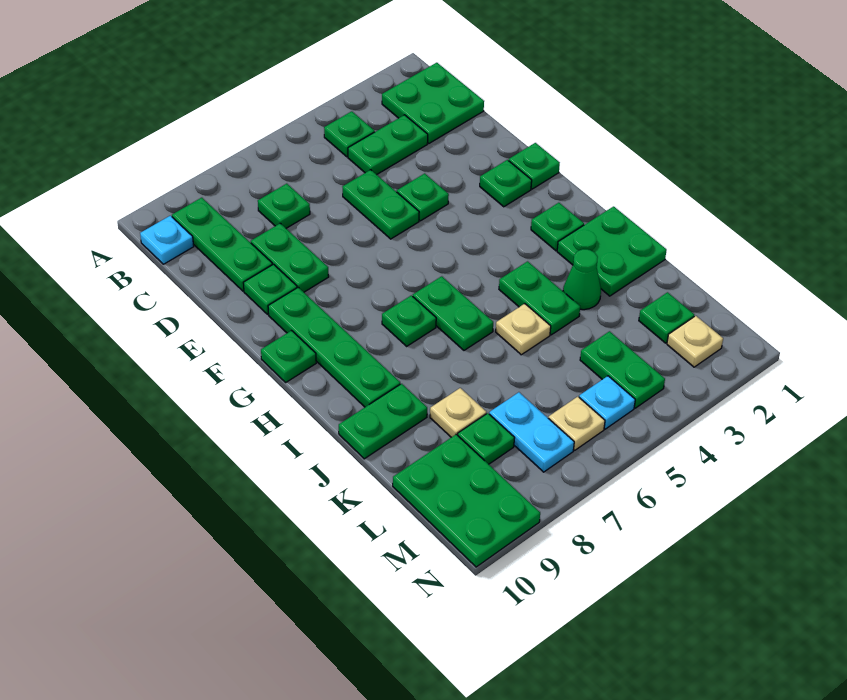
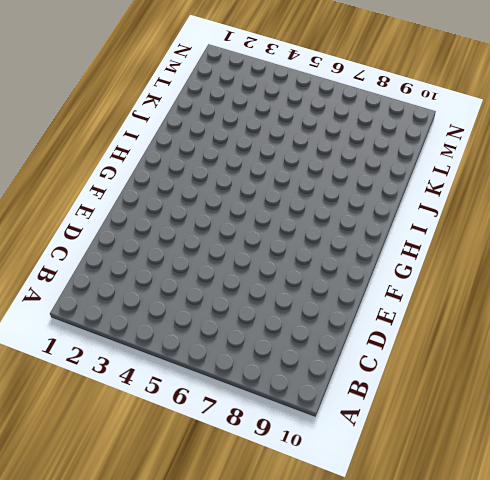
none -> green 2x2 plate [382,63,484,143]
none -> green 1x1 plate [324,111,375,157]
none -> green 1x3 plate [172,198,272,291]
none -> cyan 1x1 plate [140,216,194,264]

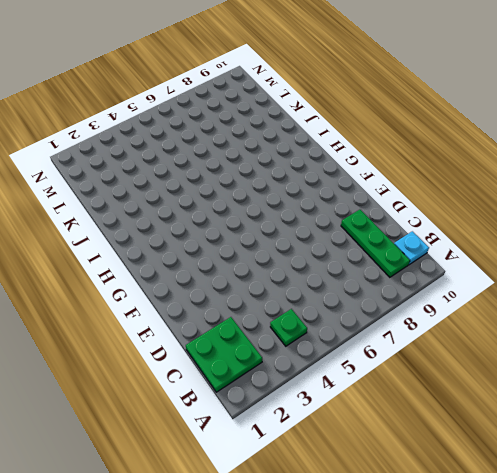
none -> green 1x2 plate [348,115,428,175]
none -> green 1x1 plate [258,184,310,228]
none -> green 1x2 plate [343,170,419,239]
none -> green 1x2 plate [251,223,329,292]

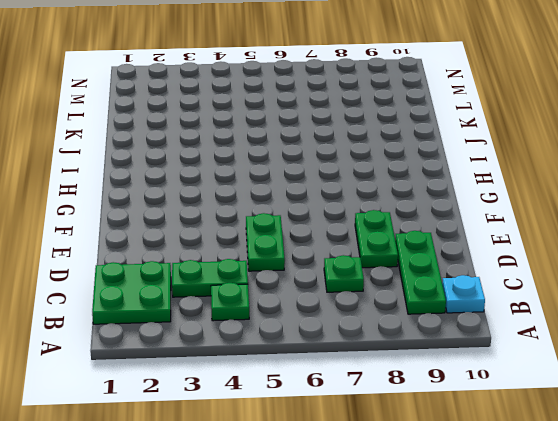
none -> green 1x1 plate [397,173,449,221]
none -> green 1x1 plate [244,264,297,314]
none -> green 1x1 plate [509,143,560,189]
none -> green 1x1 plate [480,160,532,207]

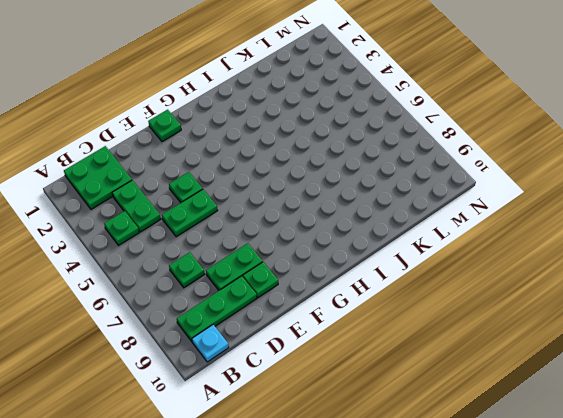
none -> green 1x1 plate [480,160,532,207]
none -> green 1x4 plate [268,287,400,407]
none -> green 1x1 plate [261,331,316,382]
none -> green 1x1 plate [531,203,584,251]

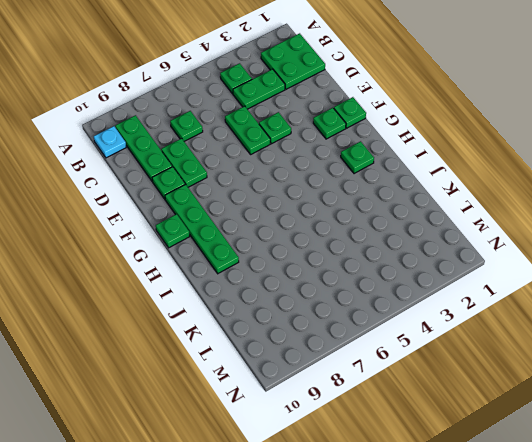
none -> green 1x2 plate [413,276,493,350]
none -> green 1x1 plate [382,295,436,346]
none -> green 2x2 plate [557,206,667,296]
none -> green 1x2 plate [499,261,580,335]

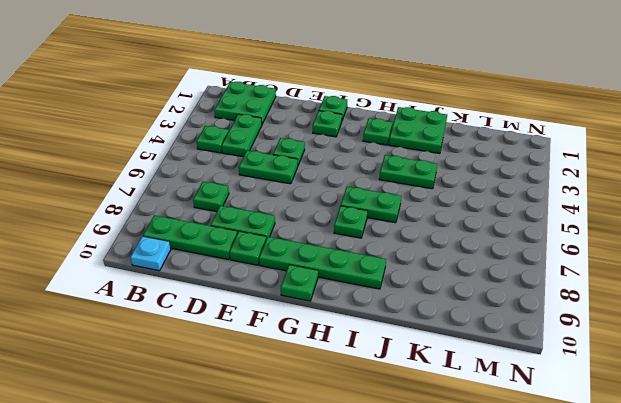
none -> green 1x1 cone [563,249,601,310]
none -> tan 1x1 plate [496,304,551,355]
none -> green 1x2 plate [339,384,427,459]
none -> tan 1x1 plate [430,388,486,437]

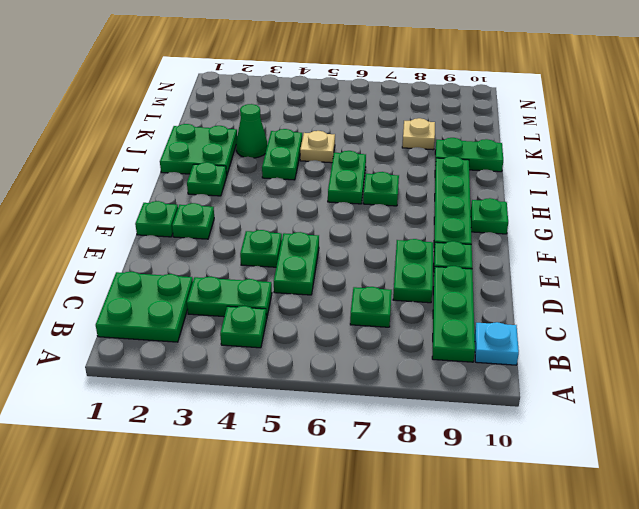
none -> green 1x1 plate [639,292,694,343]
none -> green 1x2 plate [580,331,665,408]
none -> cyan 1x2 plate [489,392,574,472]
none -> green 1x1 plate [458,413,514,464]

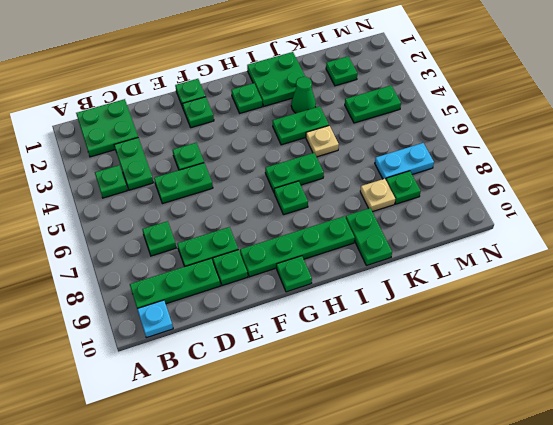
none -> green 2x3 plate [393,434,540,567]
none -> tan 1x1 plate [667,316,723,367]
none -> cyan 1x1 plate [579,376,635,429]
none -> tan 1x1 plate [548,397,605,450]

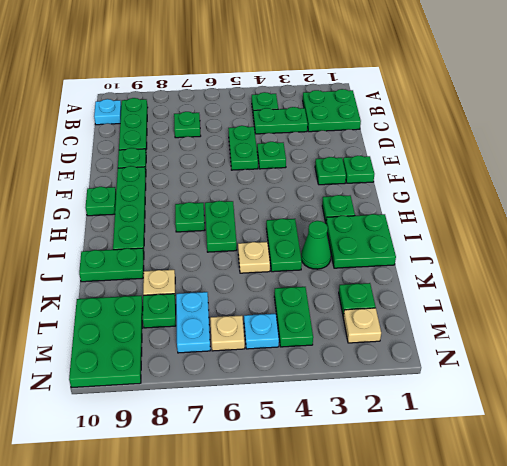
none -> green 1x2 plate [251,223,329,292]

